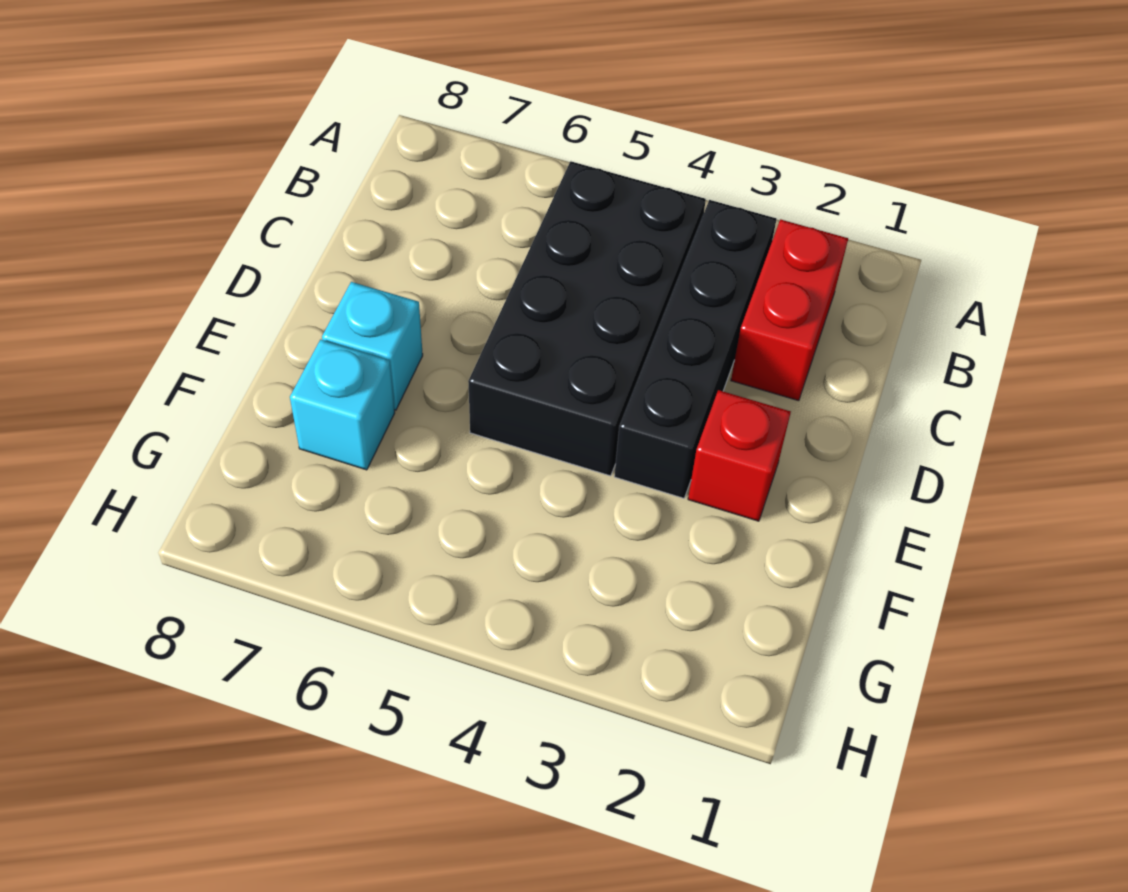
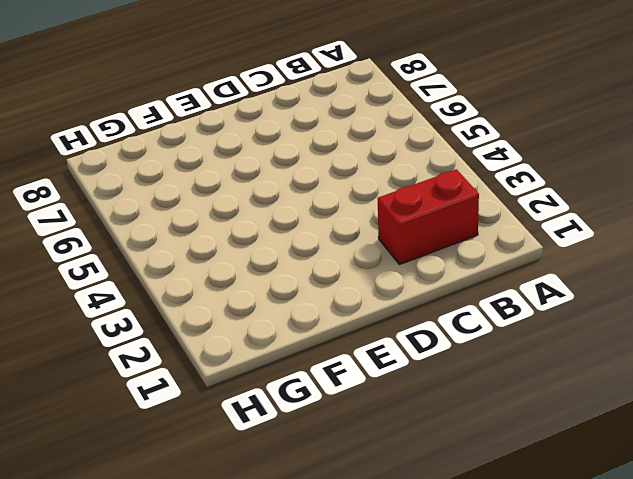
none -> black 1x4 brick [614,200,777,498]
none -> black 2x4 brick [468,161,706,476]

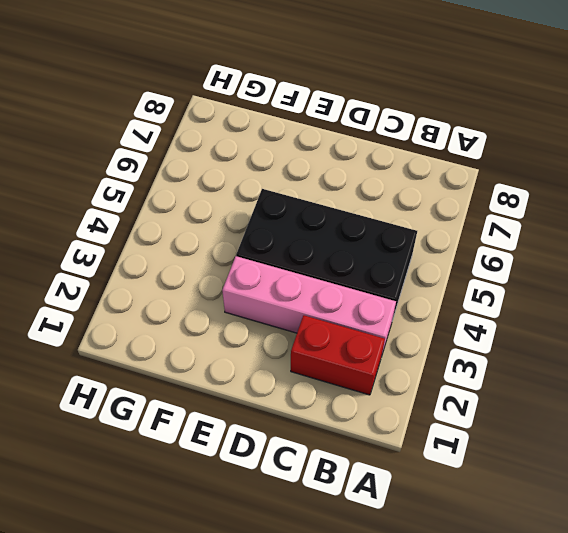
pink 1x4 brick [222,256,396,357] -> black 1x4 brick [614,200,777,498]
none -> red 1x1 brick [688,390,791,521]
none -> cyan 1x1 brick [322,282,423,410]

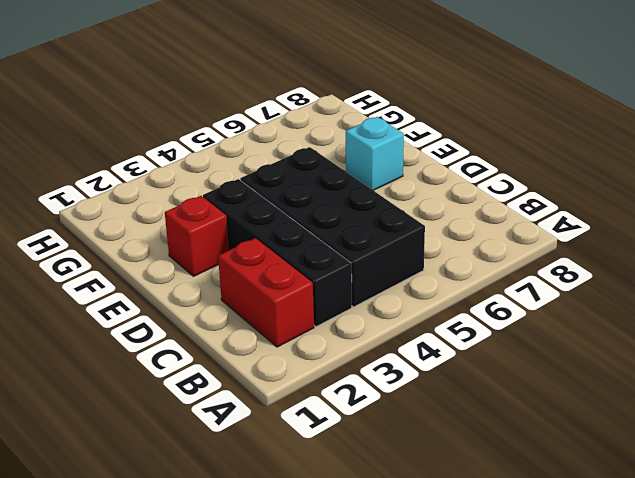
none -> cyan 1x1 brick [290,339,395,470]

